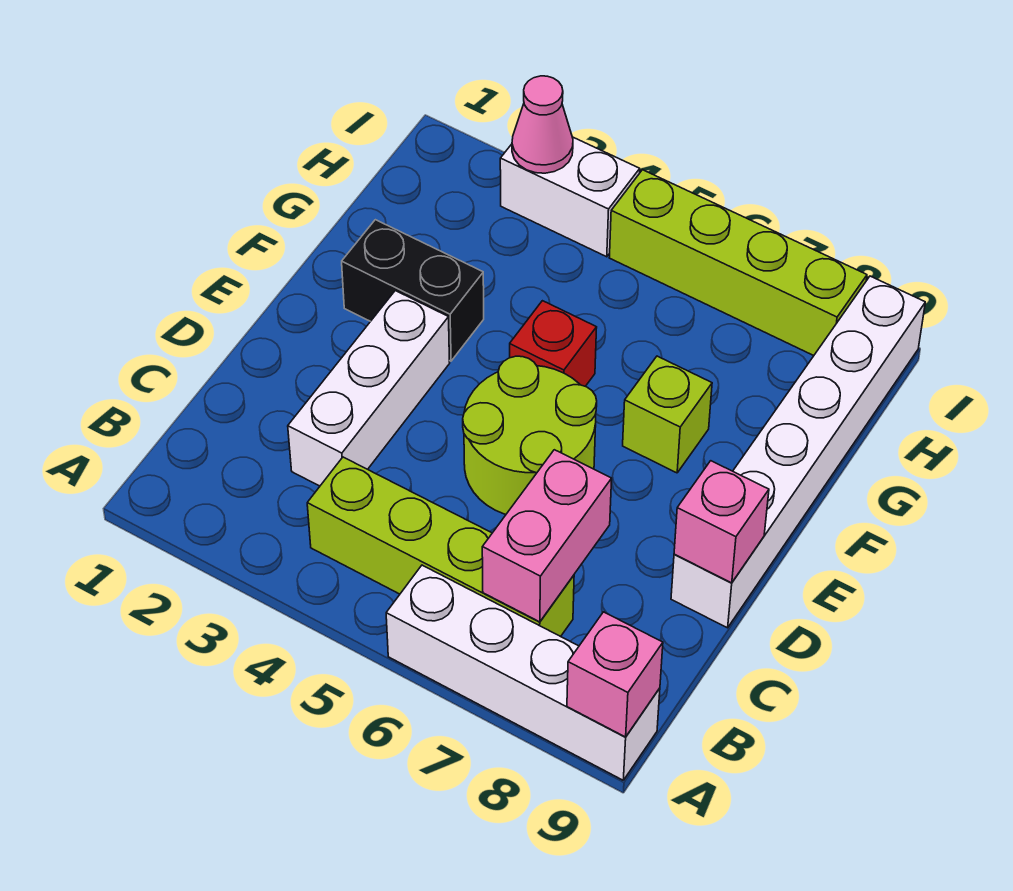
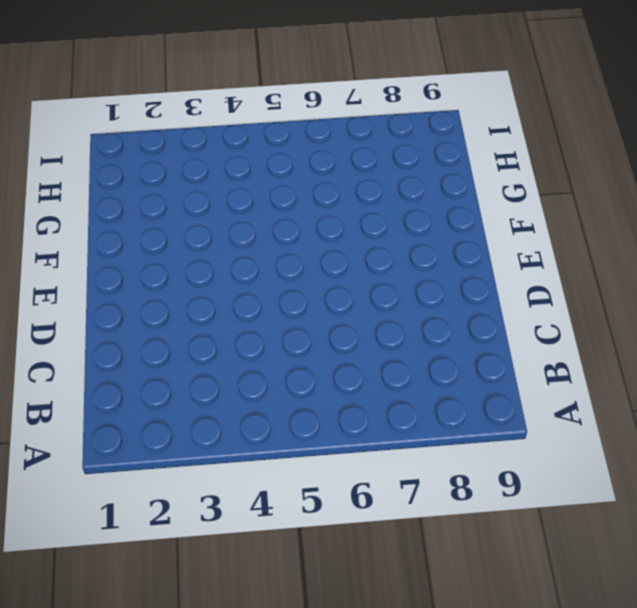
none -> white 1x4 brick [386,565,660,780]
none -> lime 1x4 brick [307,457,574,637]
none -> white 1x3 brick [288,291,450,486]

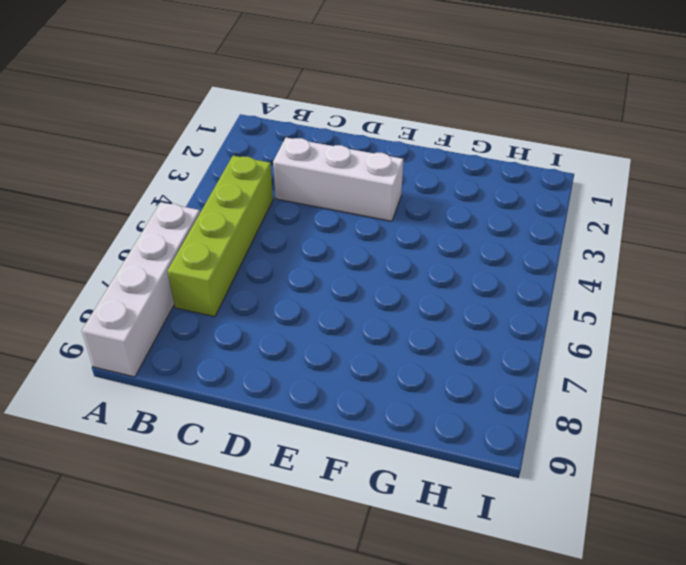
none -> lime 2x2 round brick [463,356,597,514]
none -> white 1x6 brick [671,276,925,628]
none -> black 1x2 brick [342,220,484,361]

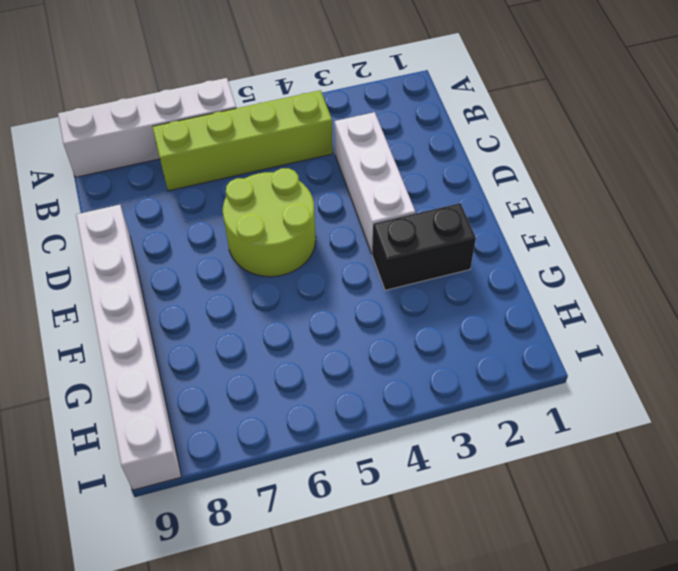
none -> red 1x1 brick [510,301,597,386]
none -> lime 1x1 brick [623,356,712,473]
none -> white 1x2 brick [500,137,640,257]

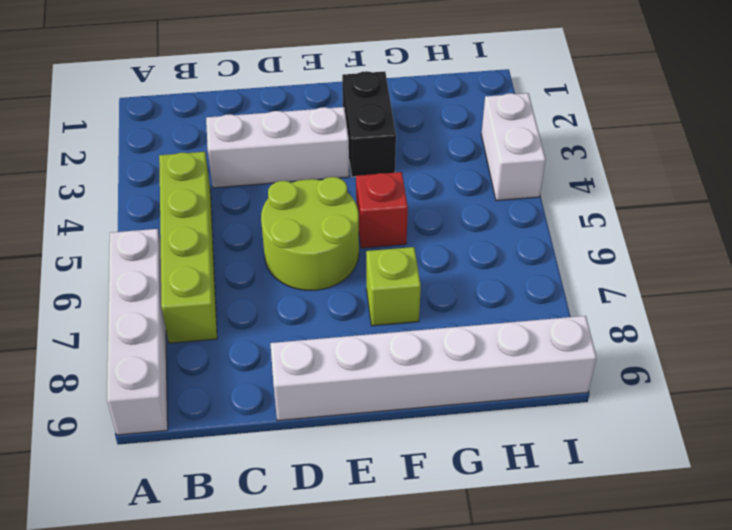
none -> lime 1x4 brick [609,170,867,356]
none -> pink 1x1 brick [567,612,663,737]
none -> pink 1x2 brick [482,450,612,622]

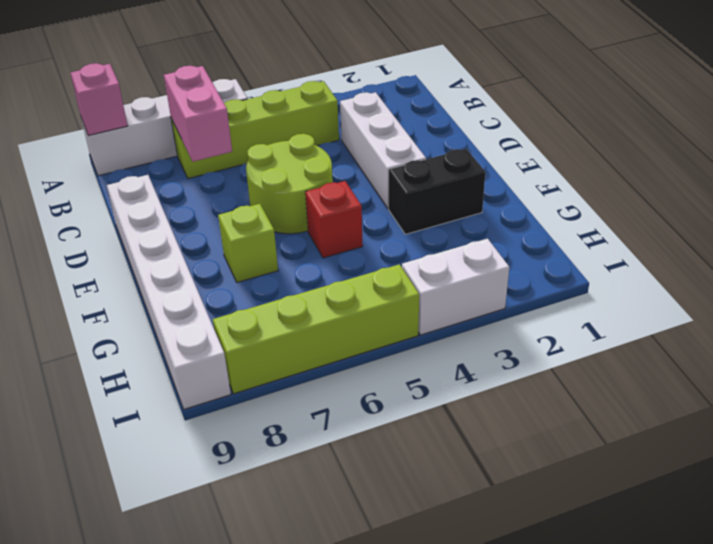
none -> pink 1x1 brick [674,461,769,583]
none -> pink 1x1 cone [512,76,573,173]

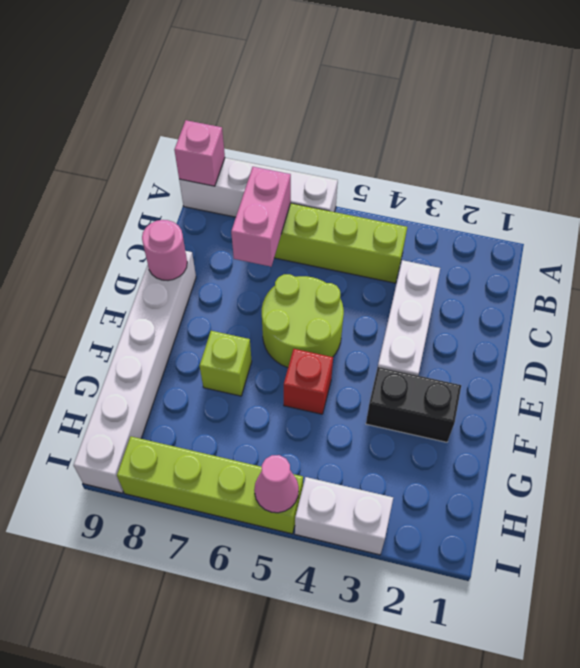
pink 1x1 round brick [142,220,187,280] -> pink 1x1 brick [674,461,769,583]
pink 1x1 cone [254,455,299,513] -> pink 1x1 cone moved to [512,76,573,173]

